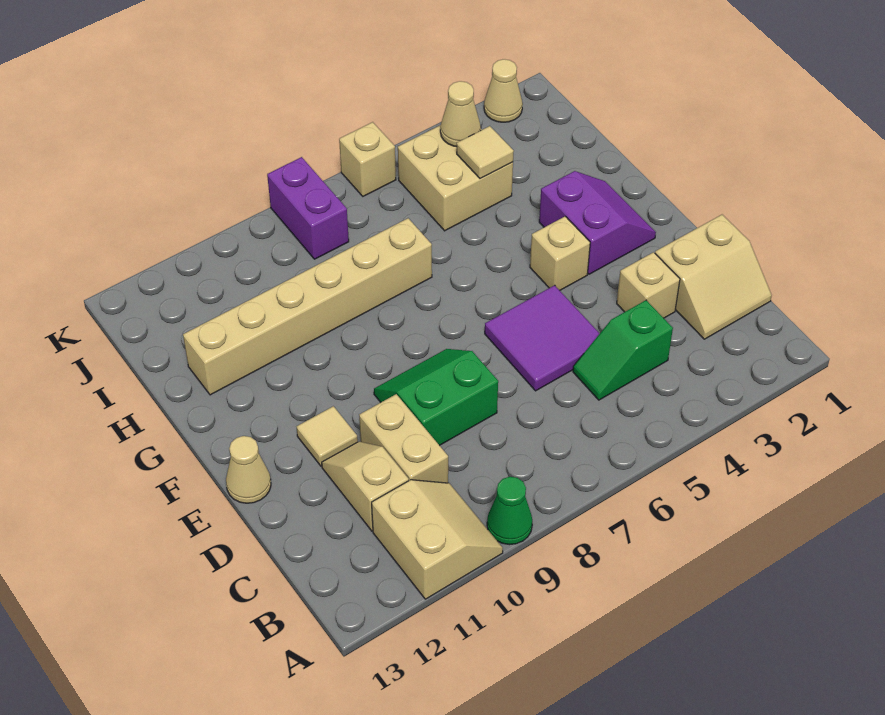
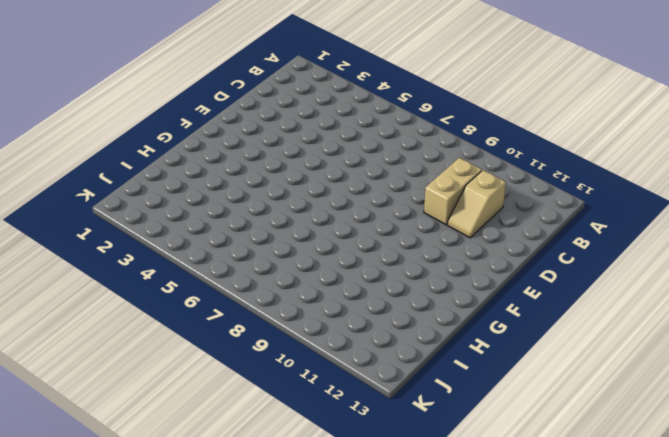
none -> green 1x1 cone [487,477,532,545]
none -> tan 2x2 slope [372,480,503,599]
none -> tan 2x2 slope [655,215,772,339]

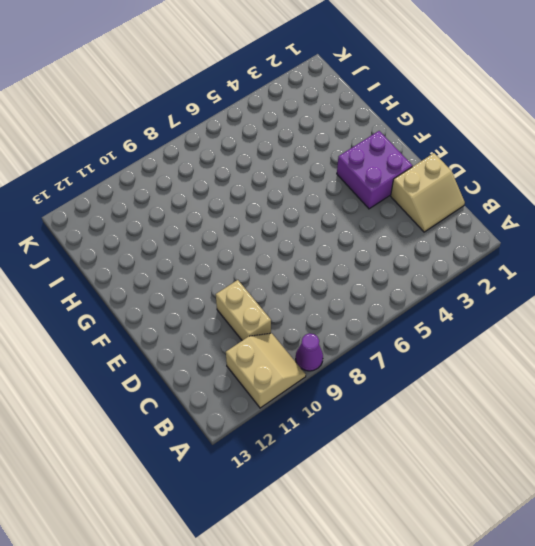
purple 1x1 cone [296,333,323,371] -> green 1x1 cone [487,477,532,545]
purple 2x2 brick [337,131,412,209] -> purple 2x2 slope [539,171,656,274]
none -> green 1x2 slope [573,300,673,400]
none -> tan 1x2 slope [322,442,409,531]
none -> tan 1x1 brick [617,252,680,318]

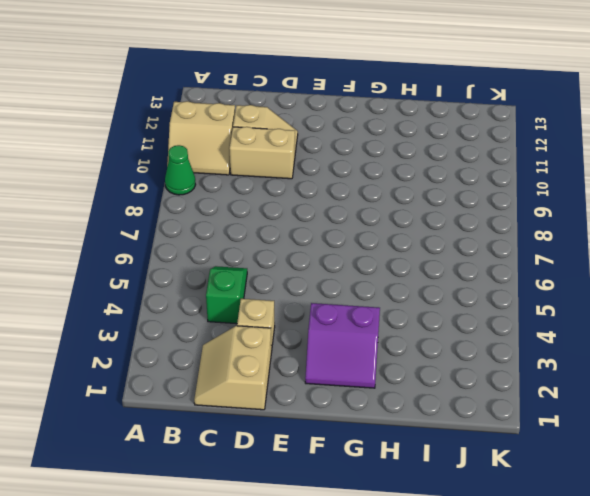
none -> purple 2x2 tile [485,285,600,391]
none -> green 2x2 slope [374,349,498,445]
none -> tan 1x1 tile [297,406,358,466]

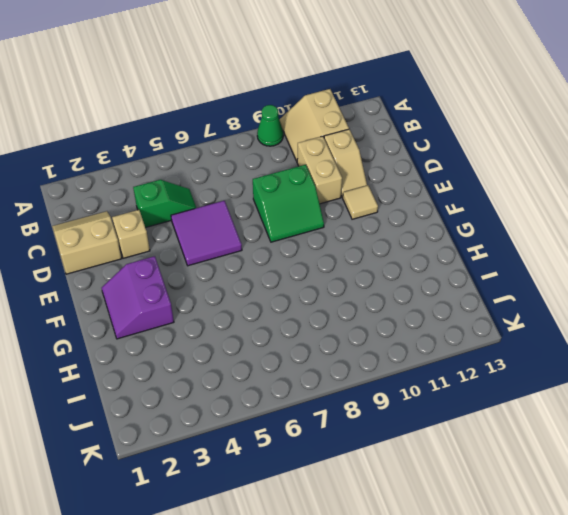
none -> tan 1x1 cone [226,436,271,503]
none -> tan 1x1 brick [530,216,590,290]
none -> tan 1x6 brick [183,218,432,395]

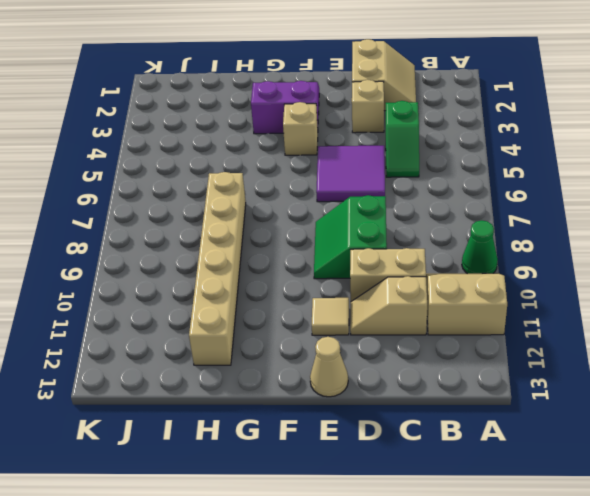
none -> tan 2x2 brick [398,125,513,231]
none -> purple 1x2 brick [267,157,349,259]
none -> tan 1x1 cone [484,59,523,122]

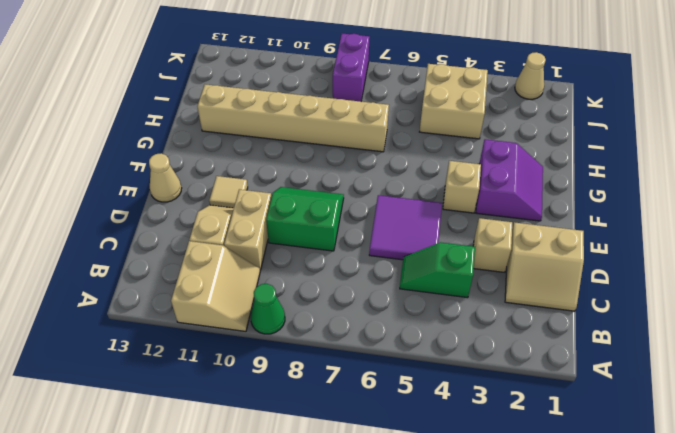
none -> tan 1x1 brick [339,122,396,196]
none -> tan 1x1 tile [457,126,514,178]
none -> tan 1x1 cone [440,81,481,147]

